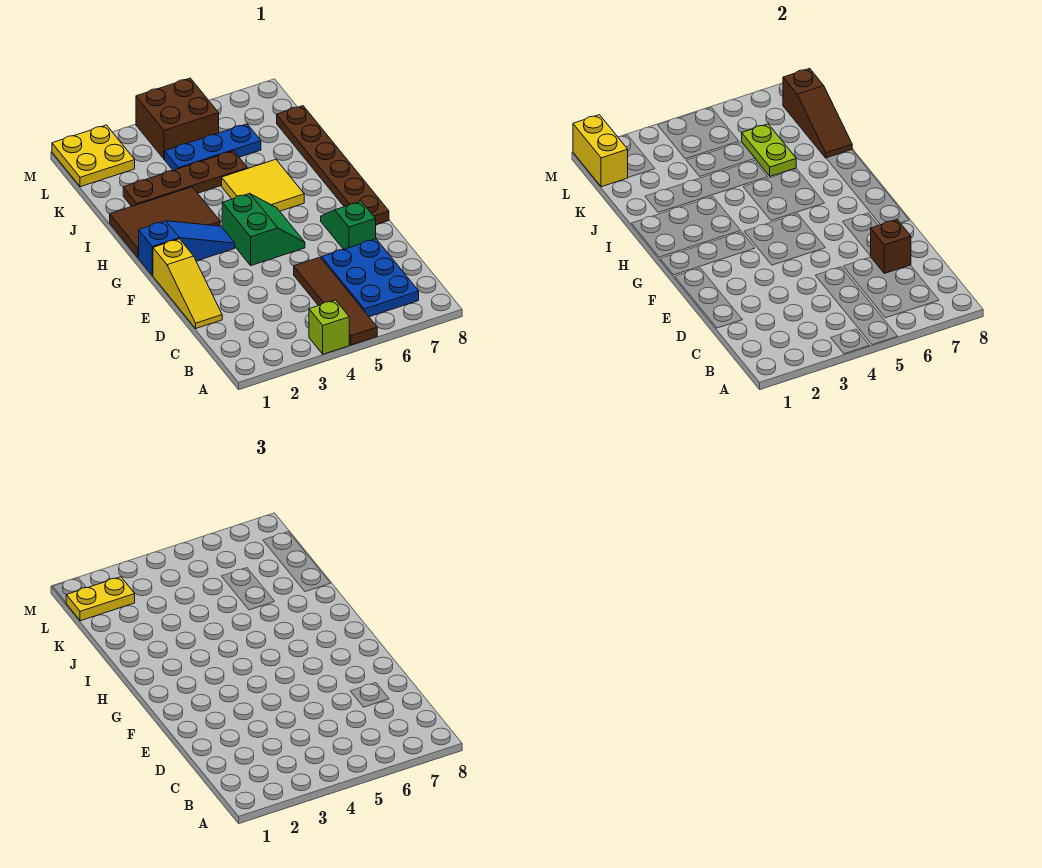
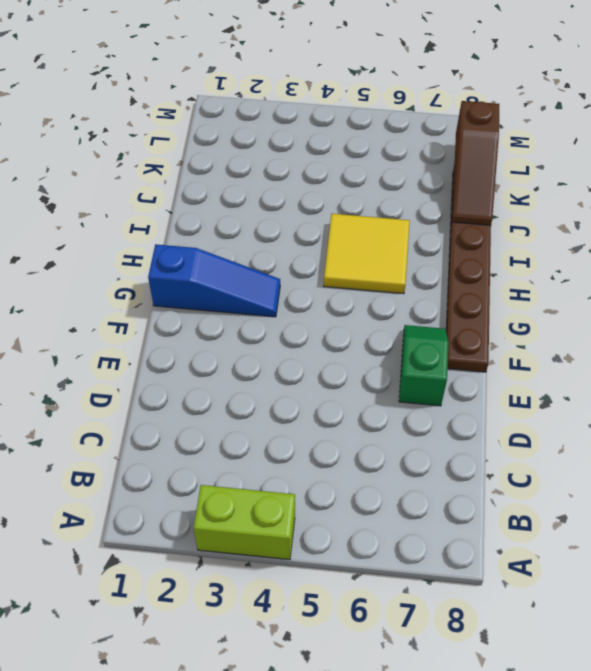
lime 1x2 brick [193,485,295,560] -> lime 1x1 brick [309,300,349,354]
none -> brown 1x4 tile [294,257,377,345]
none -> blue 2x3 plate [322,239,419,317]
none -> yellow 1x3 slope [153,239,222,328]

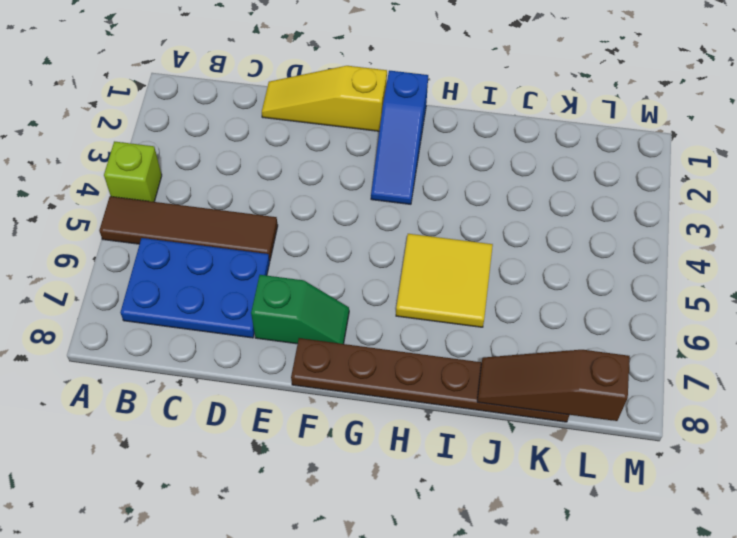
none -> green 2x2 slope [222,193,305,266]
none -> brown 2x3 tile [110,187,220,258]
none -> brown 1x4 plate [123,151,247,206]

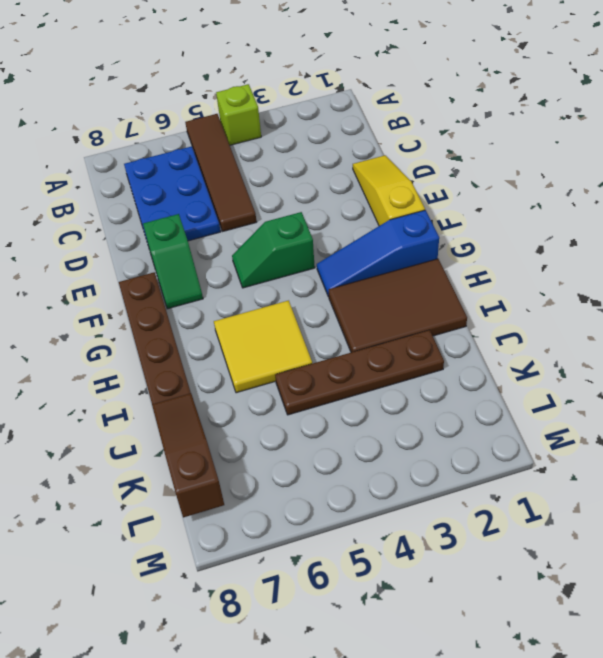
green 1x2 slope [232,212,315,288] -> green 2x2 slope [222,193,305,266]
none -> blue 1x3 plate [165,124,261,170]
none -> yellow 2x2 plate [52,125,135,187]
none -> brown 2x2 brick [136,78,219,159]

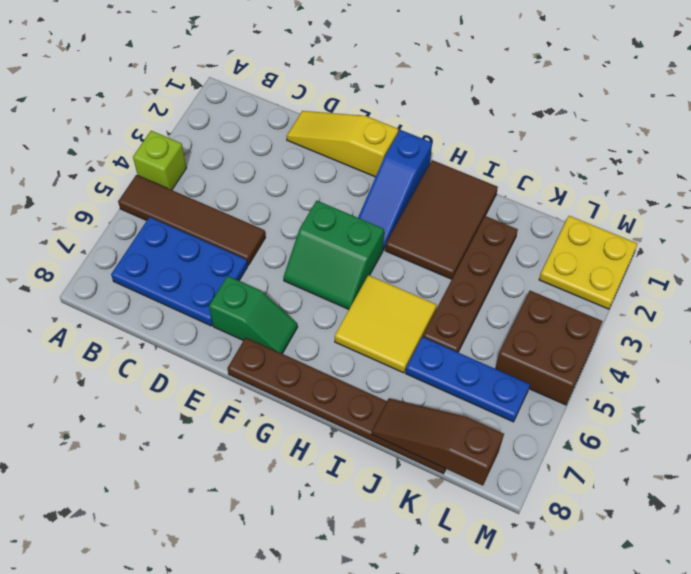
blue 1x3 plate [406,337,530,422] -> blue 1x3 plate turned to [165,124,261,170]
none -> brown 1x1 brick [870,220,911,273]
none -> lime 1x2 plate [742,124,796,176]
none -> yellow 1x2 brick [573,115,628,187]

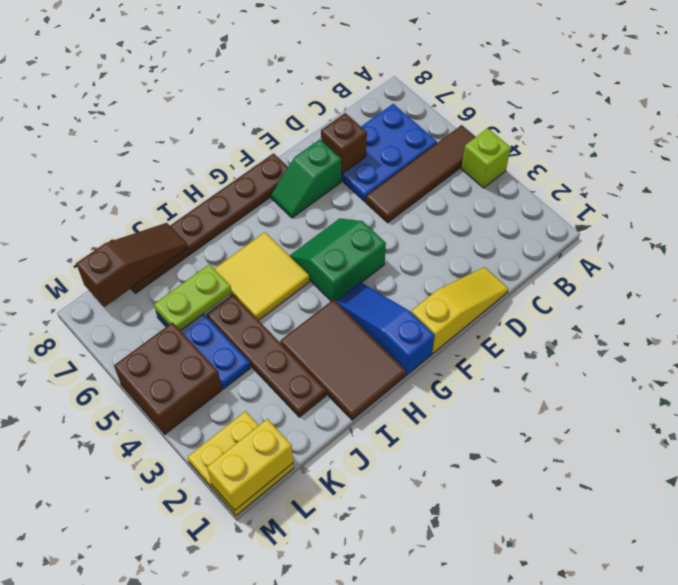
none -> yellow 1x2 plate [66,577,135,621]

